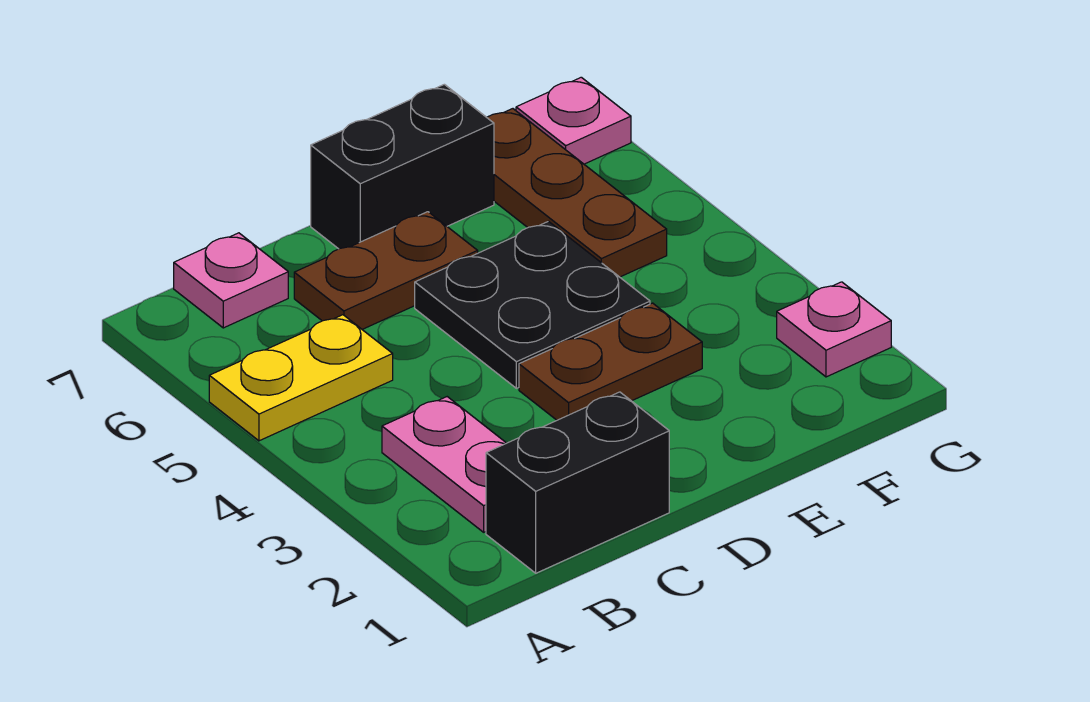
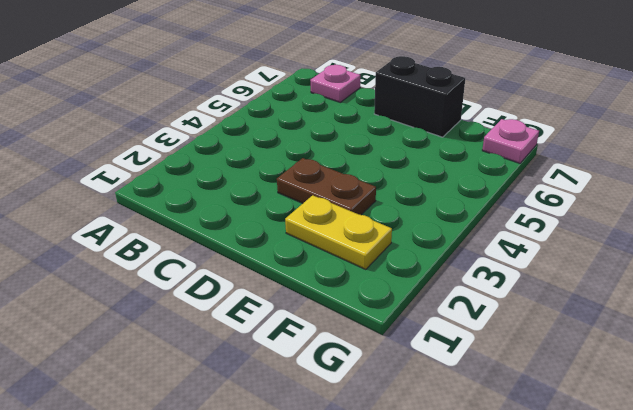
yellow 1x2 plate [285,195,392,269] -> yellow 1x2 plate moved to [209,315,393,441]
none -> black 1x2 brick [486,392,669,573]
none -> pink 1x2 plate [382,397,506,532]

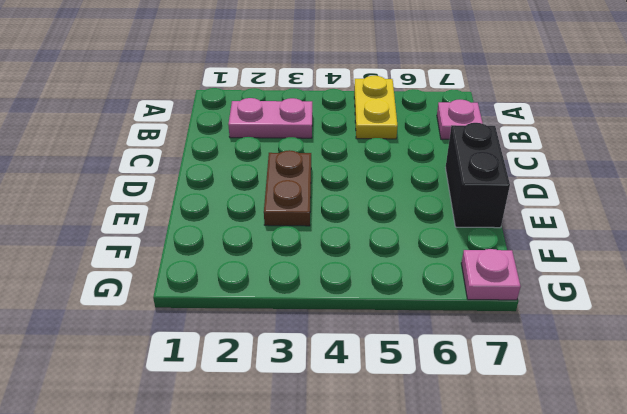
none -> black 1x2 brick [486,392,669,573]
none -> brown 1x2 plate [294,212,478,329]

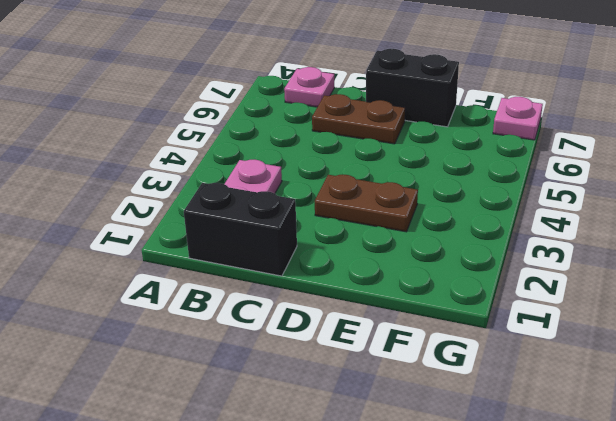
none -> yellow 1x2 plate [209,315,393,441]
none -> black 2x2 plate [415,221,650,388]

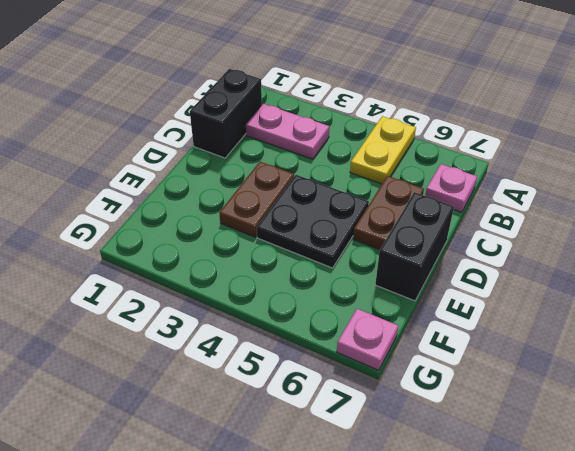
none -> brown 1x3 plate [487,109,667,277]
none -> pink 1x1 plate [777,282,891,377]

